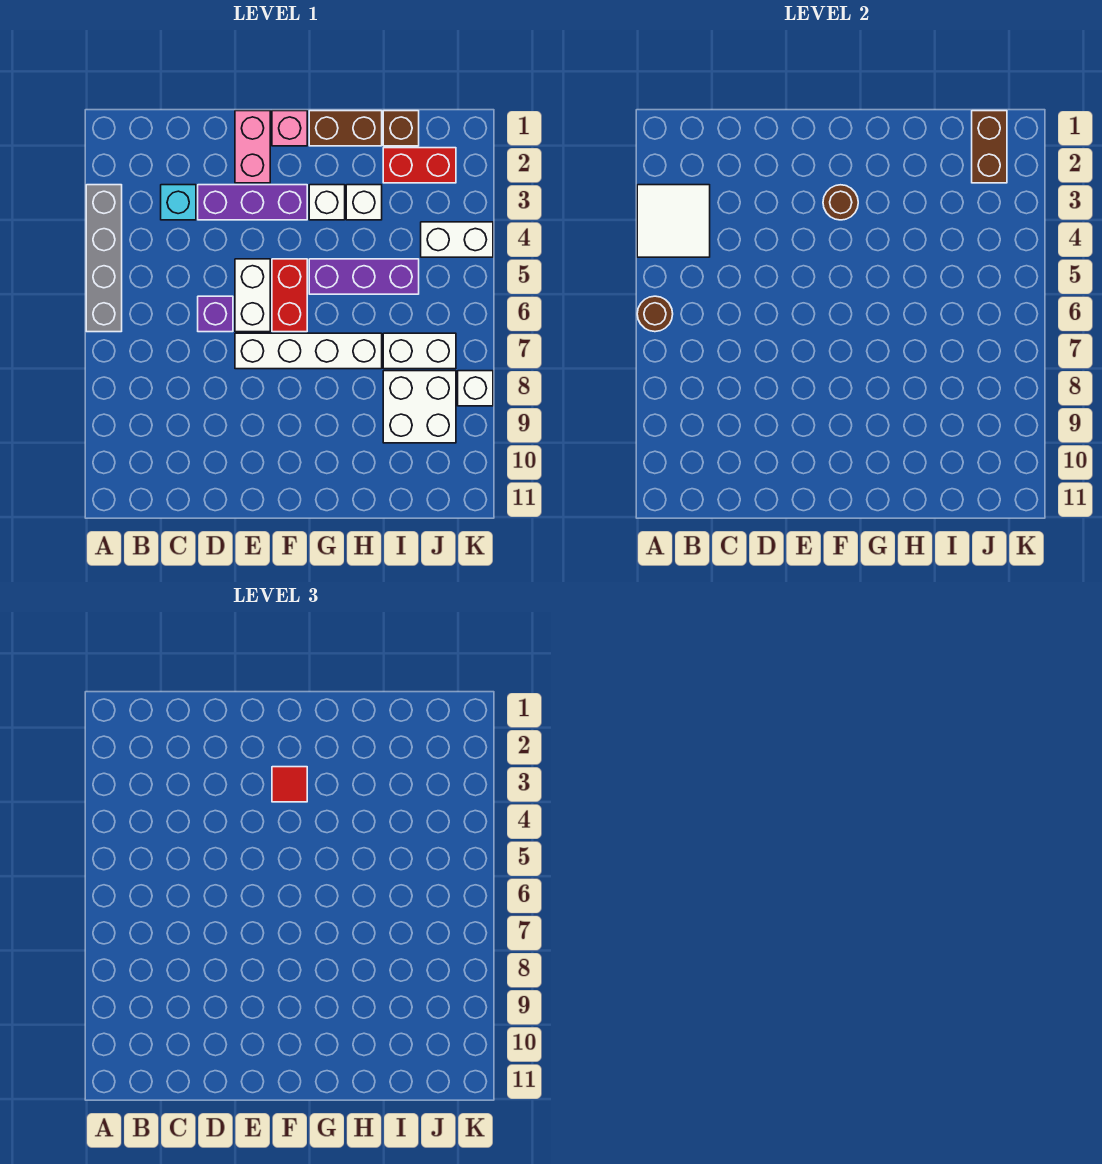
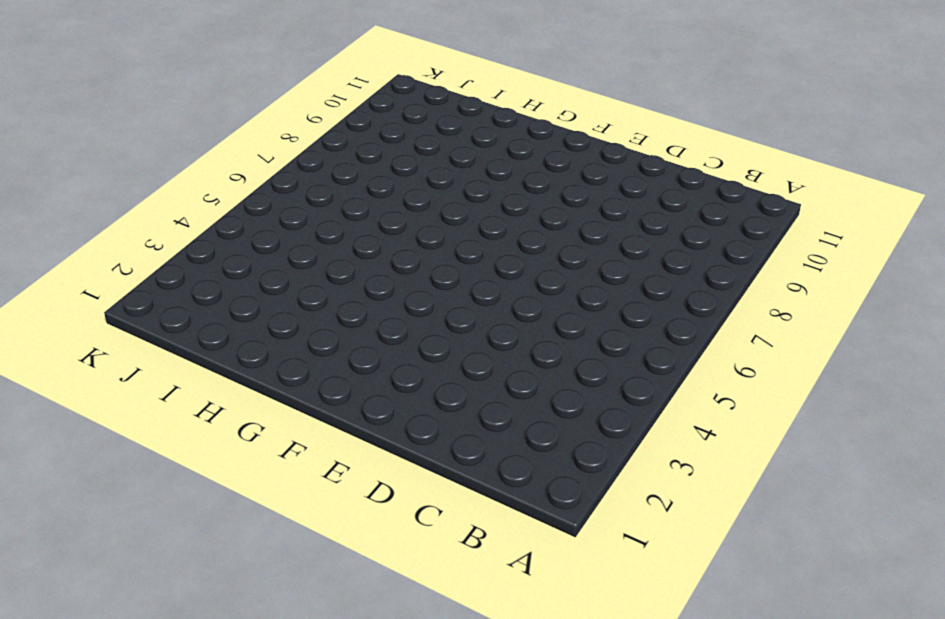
none -> grey 1x4 brick [86,185,122,332]
none -> cyan 1x1 brick [161,185,196,220]
none -> purple 1x3 brick [198,185,307,220]

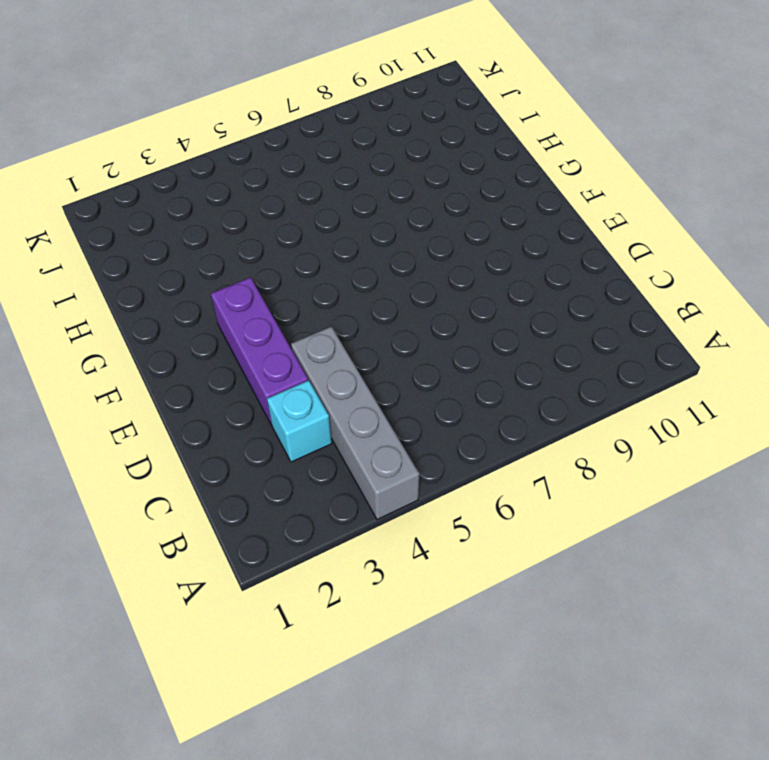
grey 1x4 brick [291,326,419,519] -> grey 1x4 brick turned to [86,185,122,332]
none -> purple 1x1 brick [198,296,233,332]
none -> pink 1x2 brick [235,111,270,183]
none -> white 1x2 brick [235,259,270,332]

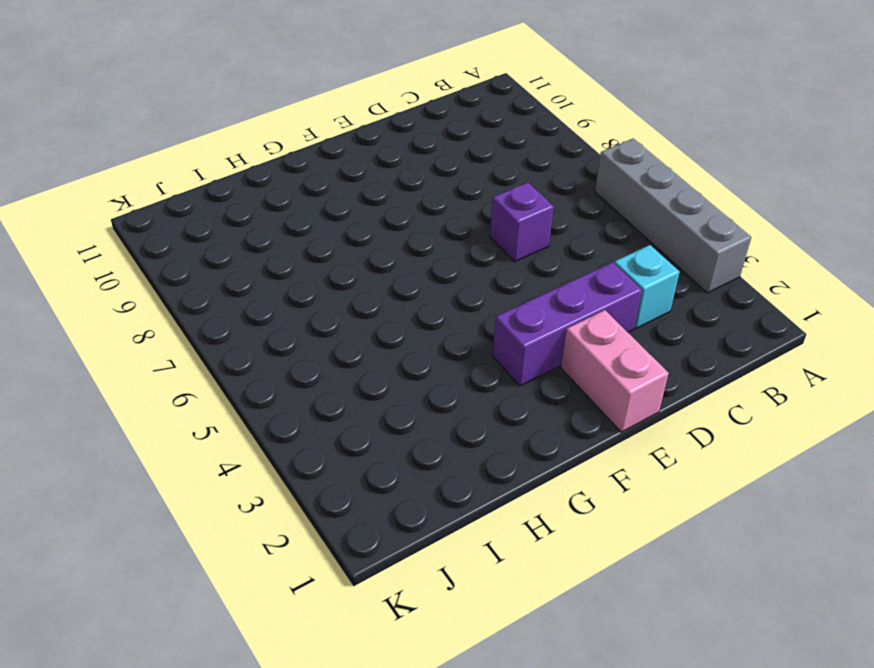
none -> white 1x2 brick [235,259,270,332]
none -> white 1x4 brick [235,333,382,369]
none -> pink 1x1 brick [272,111,307,146]

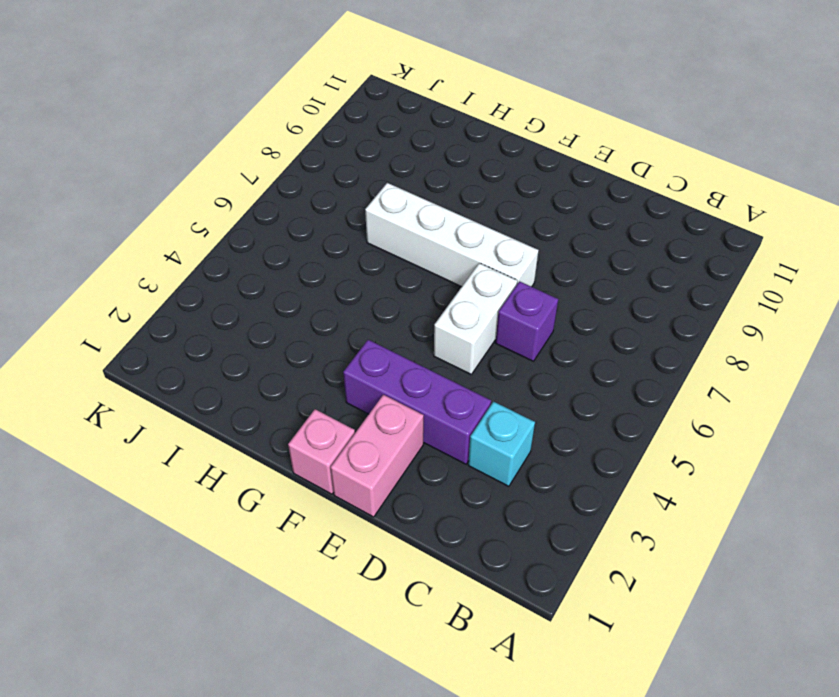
none -> grey 1x4 brick [86,185,122,332]
none -> red 1x2 brick [272,259,307,332]
none -> brown 1x2 brick [309,111,382,146]

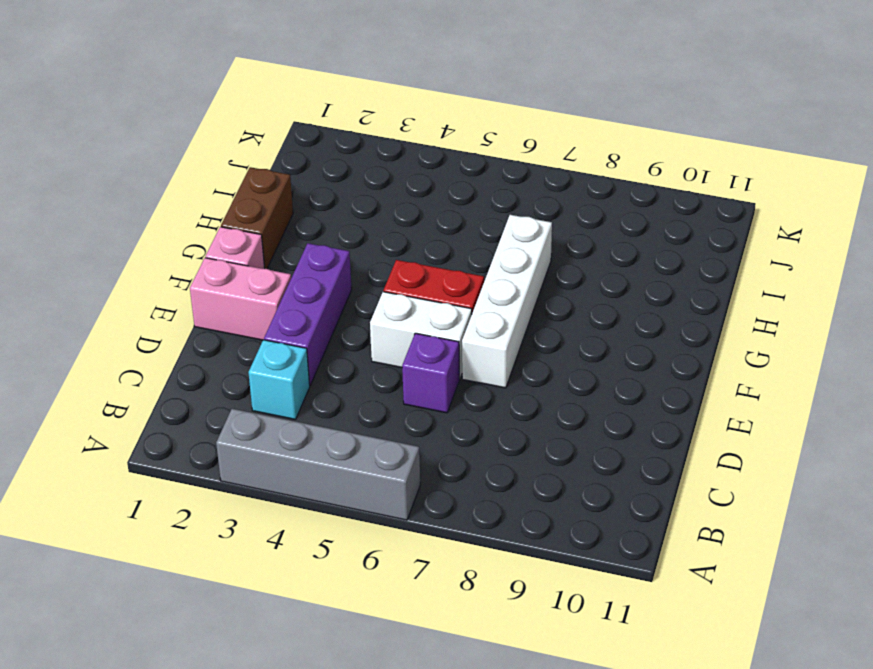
none -> white 1x1 brick [309,185,345,220]
none -> purple 1x3 brick [309,259,419,294]
none -> white 1x1 brick [346,185,382,220]

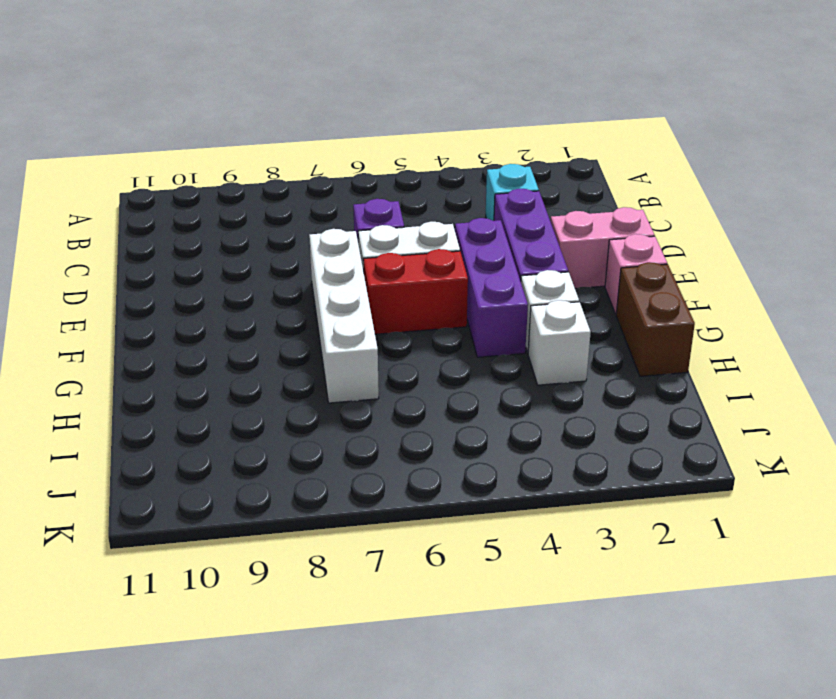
purple 1x3 brick [455,218,528,357] -> purple 1x3 brick moved to [309,259,419,294]
none -> grey 1x4 brick [86,185,122,332]
none -> brown 1x1 brick [383,111,419,146]
none -> red 1x2 brick [383,148,456,183]

